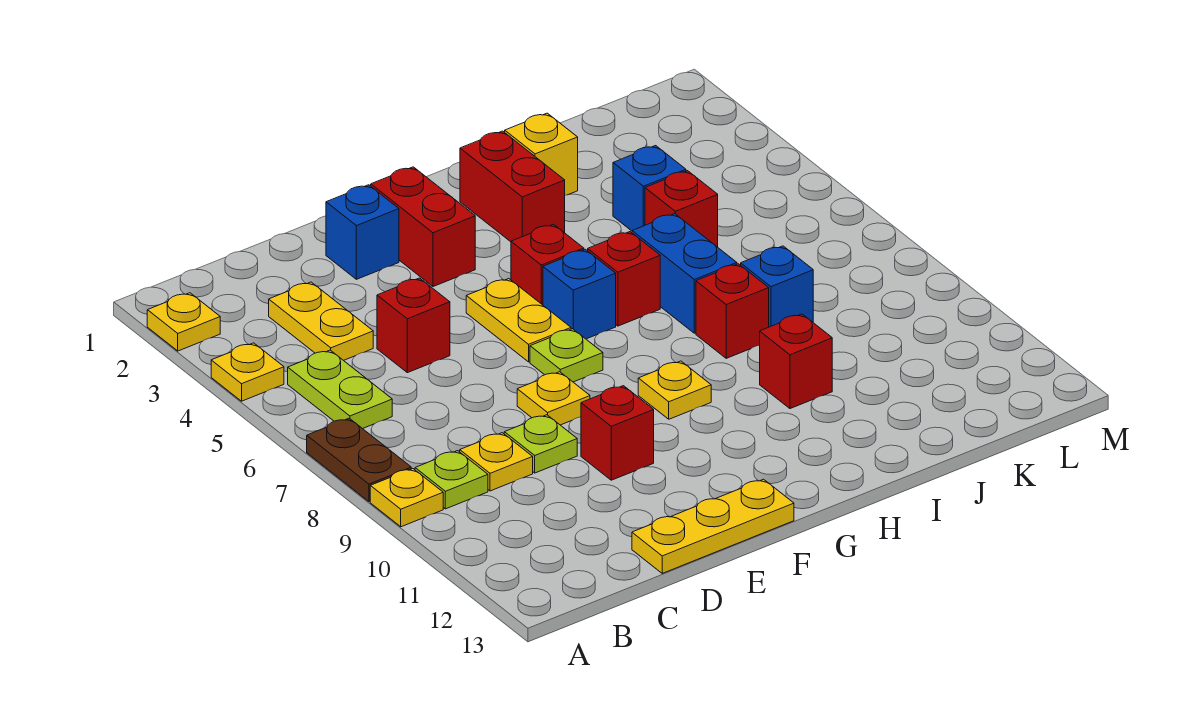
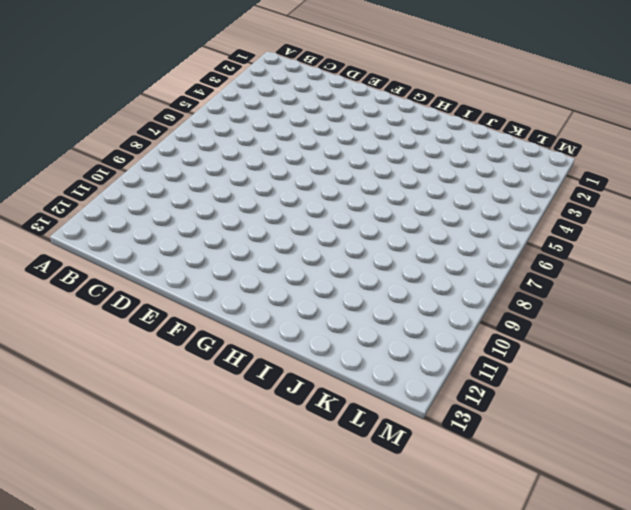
none -> yellow 1x1 plate [147,293,220,351]
none -> yellow 1x1 plate [211,343,284,401]
none -> brown 1x2 plate [307,418,411,502]

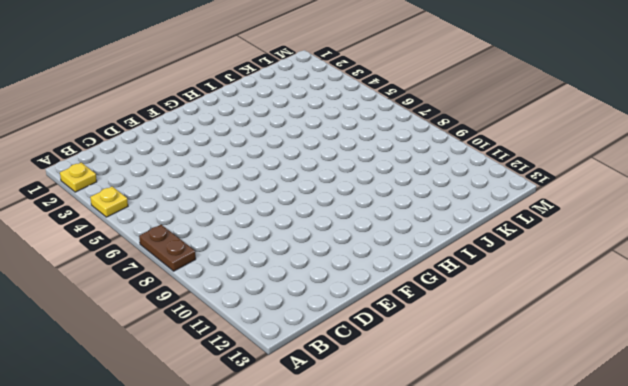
none -> yellow 1x1 plate [370,469,443,527]
none -> lime 1x2 plate [288,350,392,429]
none -> lime 1x1 plate [415,451,488,509]

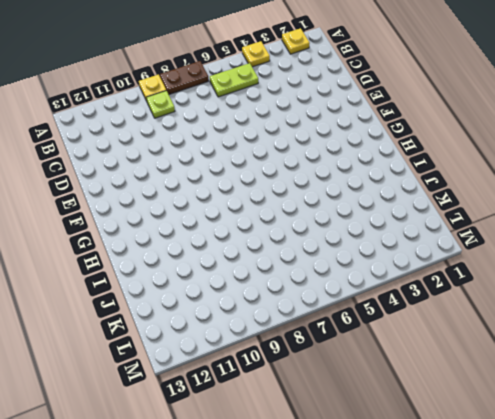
none -> yellow 1x2 plate [269,282,373,361]
none -> yellow 1x1 plate [460,433,533,491]
none -> red 1x1 brick [377,278,450,373]

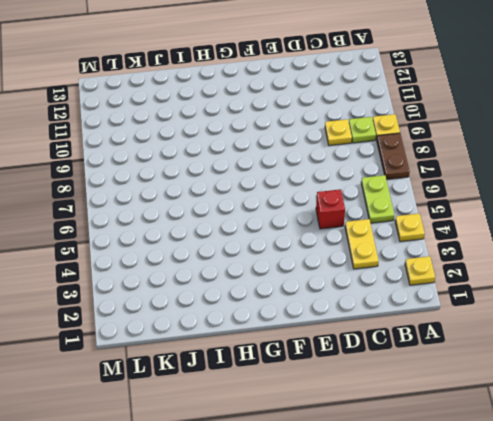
none -> lime 1x1 plate [504,415,577,473]
none -> yellow 1x3 plate [632,479,794,573]
none -> blue 1x1 brick [326,185,399,279]

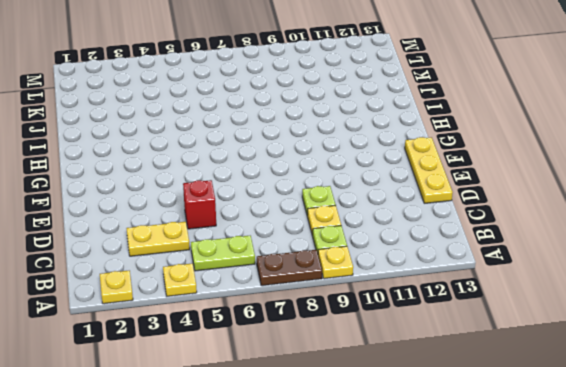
none -> blue 1x1 brick [326,185,399,279]
none -> yellow 1x1 plate [517,372,590,425]
none -> red 1x1 brick [581,386,654,480]

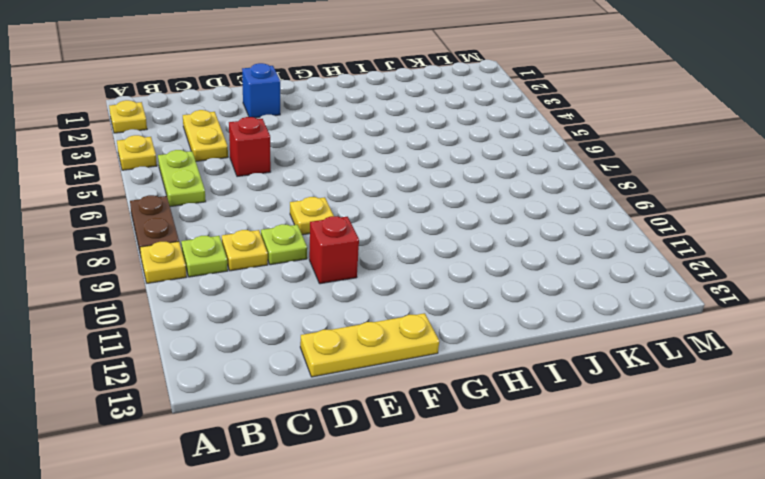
none -> red 1x2 brick [371,167,475,287]
none -> yellow 1x2 plate [466,279,571,362]
none -> lime 1x1 plate [530,329,603,382]

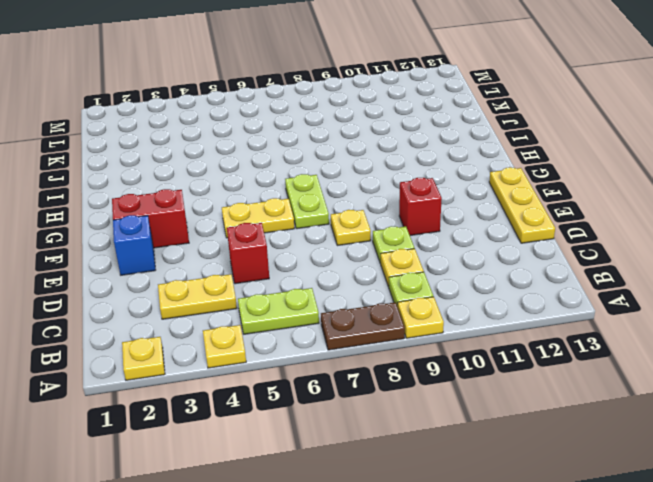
lime 1x2 plate [285,174,329,229] -> lime 1x1 plate [530,329,603,382]
none -> red 1x1 brick [511,224,584,305]
none -> blue 1x1 brick [543,249,616,339]
none -> yellow 1x1 plate [638,361,711,419]

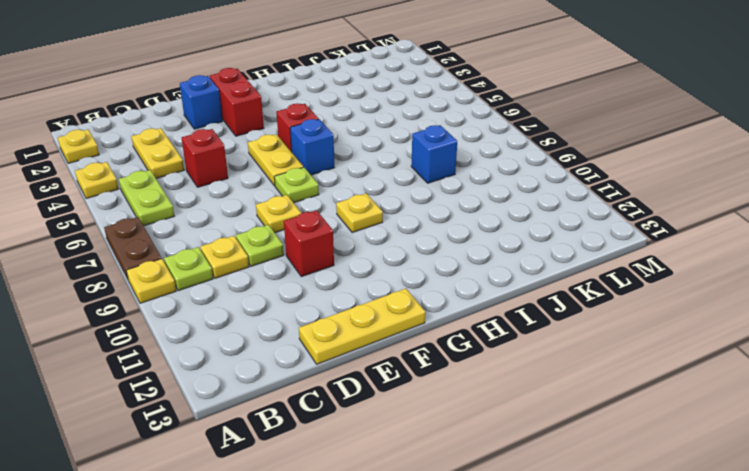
none -> red 1x2 brick [460,131,565,242]
none -> red 1x1 brick [588,232,660,326]
none -> yellow 1x1 brick [505,113,578,195]

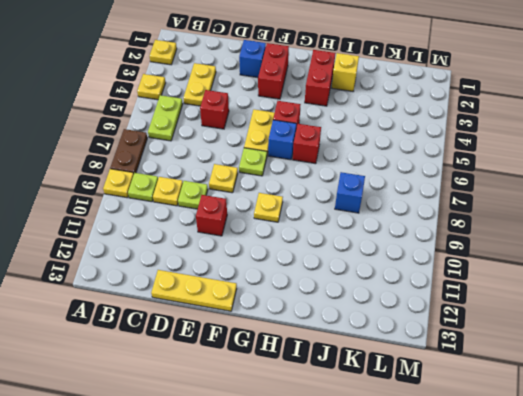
none -> blue 1x2 brick [632,214,737,333]
none -> red 1x1 brick [696,264,769,358]
none -> red 1x1 brick [760,314,832,409]

